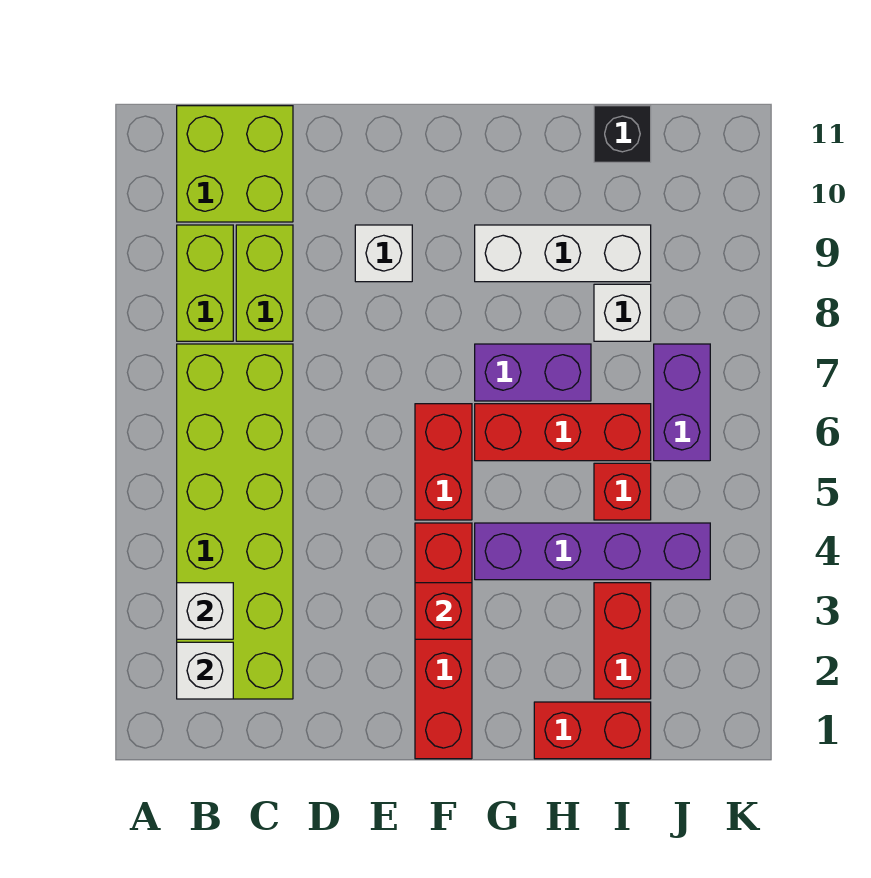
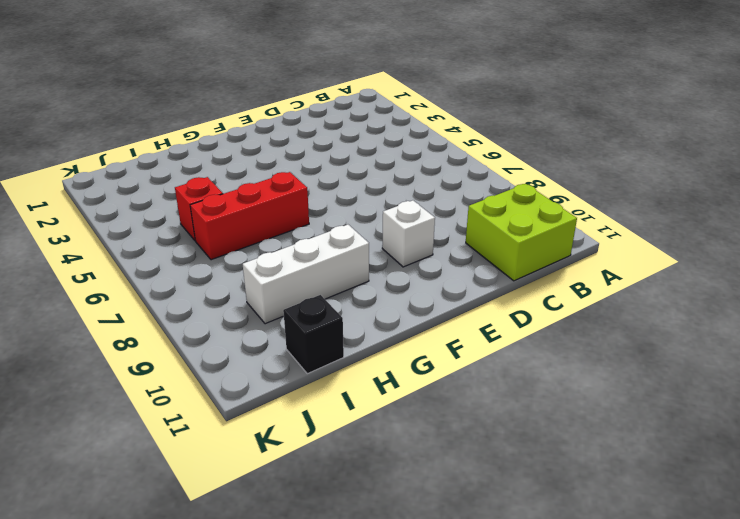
none -> lime 2x6 brick [177,344,293,699]
none -> lime 1x2 brick [177,225,233,341]
none -> lime 1x2 brick [236,225,293,341]

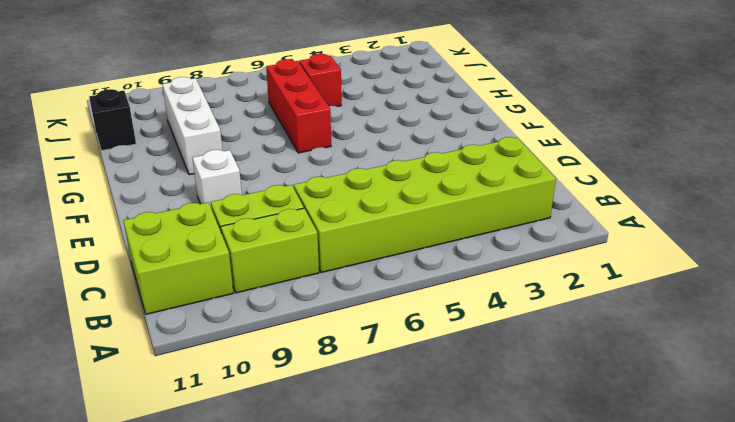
none -> red 1x4 brick [415,523,472,759]
none -> red 1x2 brick [415,404,472,520]
none -> purple 1x4 brick [475,523,710,580]

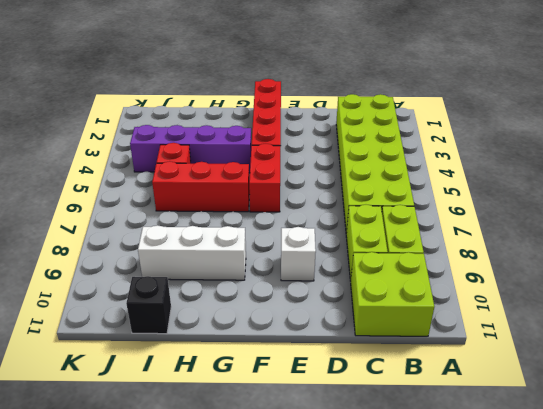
none -> purple 1x2 brick [475,344,591,401]
none -> red 1x2 brick [534,702,651,759]
none -> red 1x2 brick [594,583,651,699]

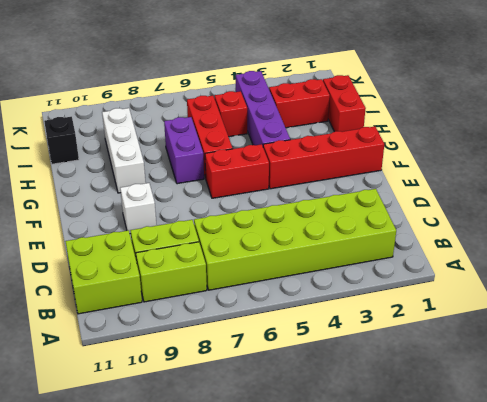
none -> white 1x1 brick [594,284,651,341]
none -> purple 1x2 brick [654,344,710,461]
none -> white 1x1 brick [177,642,233,699]

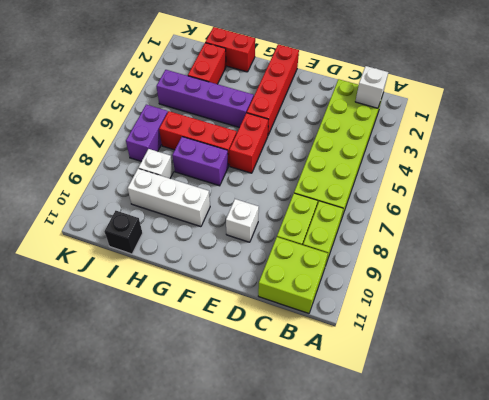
none -> red 1x1 brick [594,463,651,520]
none -> white 1x1 brick [177,583,233,639]
none -> red 1x1 brick [415,583,472,639]

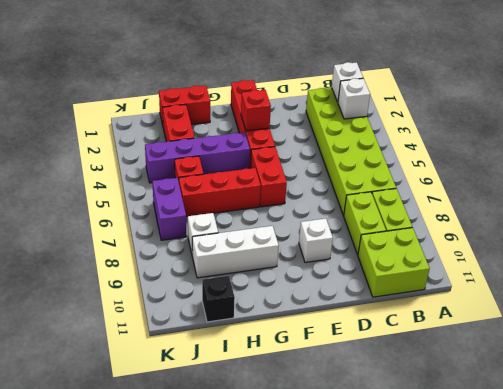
none -> purple 1x2 brick [475,344,591,401]

